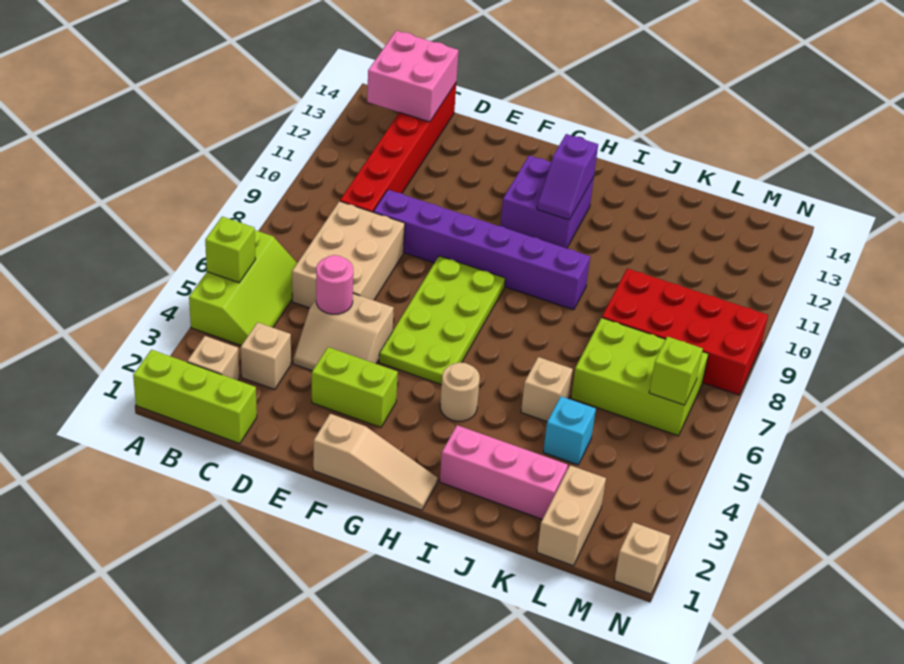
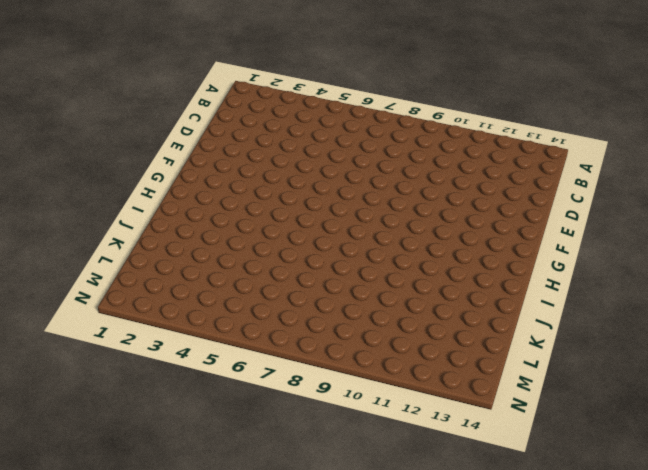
none -> lime 1x3 brick [133,350,257,444]
none -> lime 2x3 slope [189,230,297,346]
none -> tan 1x1 brick [187,336,239,380]

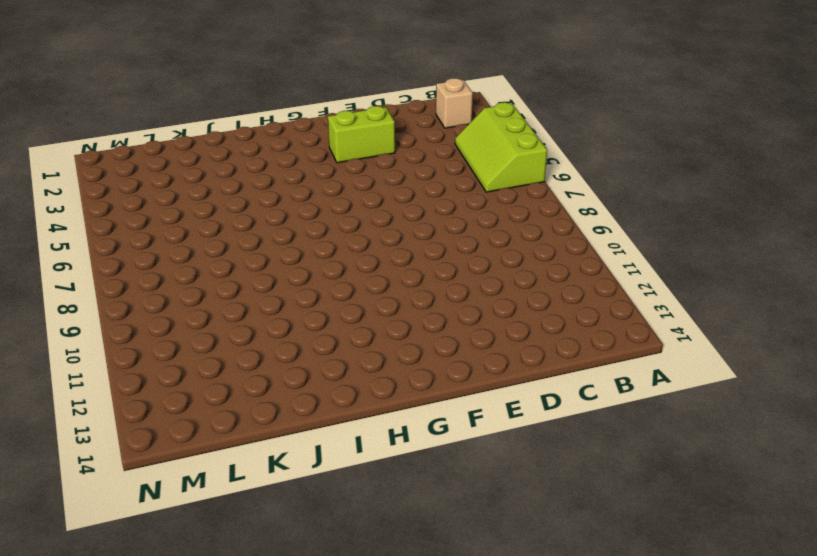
none -> lime 1x3 brick [133,350,257,444]
none -> tan 1x1 brick [241,322,291,390]
none -> tan 2x3 brick [292,201,405,308]

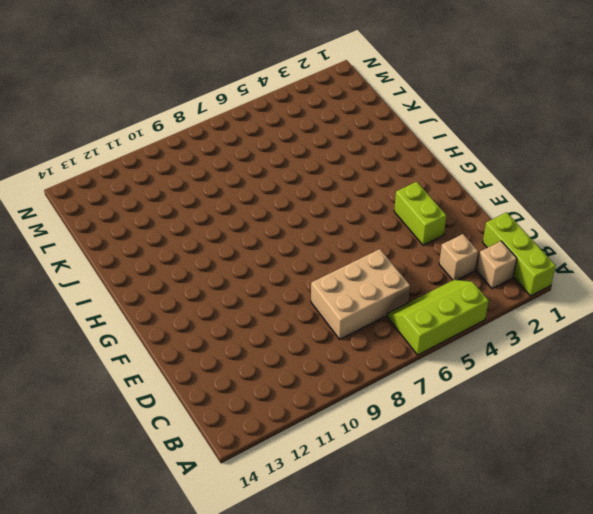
none -> red 1x6 brick [340,83,456,212]
none -> tan 2x2 slope [293,293,394,371]
none -> purple 1x6 brick [373,190,590,310]

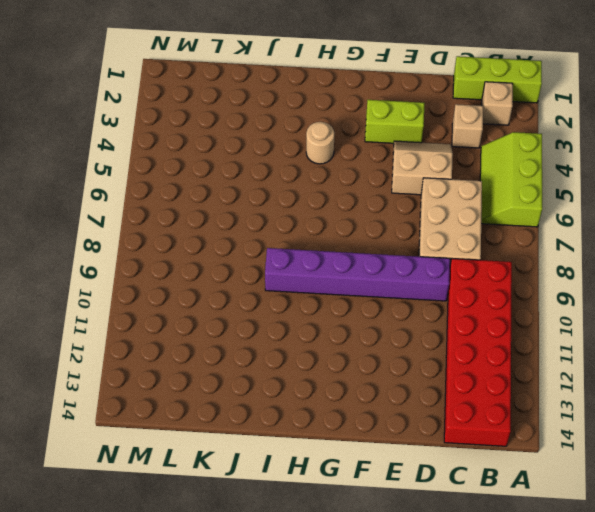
red 2x6 brick [444,259,512,446] -> red 1x6 brick [340,83,456,212]
none -> tan 1x3 slope [313,414,437,510]
none -> lime 2x4 plate [379,256,505,385]
none -> purple 2x2 brick [500,156,594,248]

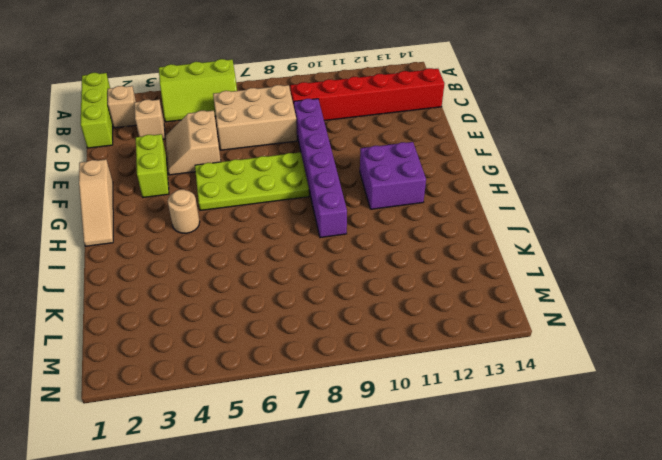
none -> pink 1x3 brick [440,425,568,519]
none -> tan 1x1 brick [521,357,573,422]
none -> cyan 1x1 brick [543,396,596,465]

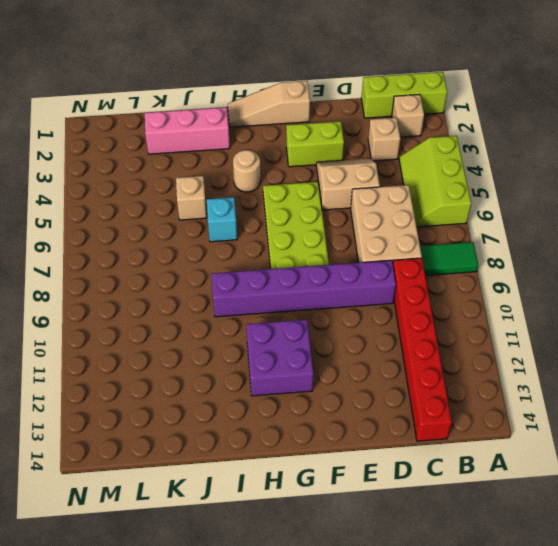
green 1x2 tile [420,242,478,276] -> none
cyan 1x1 brick [207,197,237,242] -> cyan 1x1 brick moved to [543,396,596,465]
none -> lime 2x3 brick [571,318,708,436]
none -> red 2x4 brick [602,268,768,395]
none -> tan 1x2 brick [537,465,606,566]

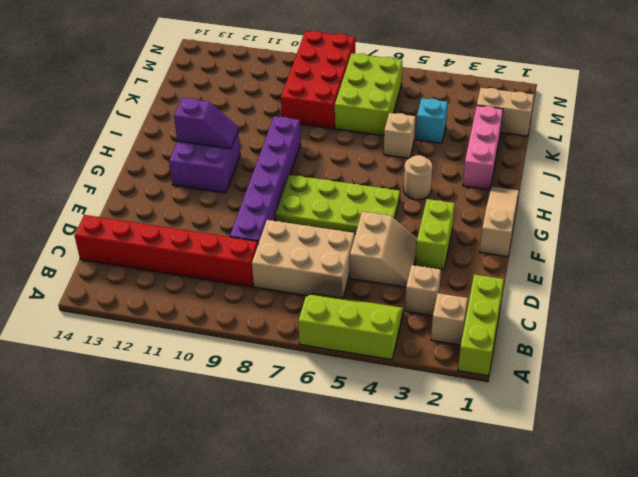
none -> tan 1x1 brick [614,522,670,594]
none -> lime 1x1 brick [205,217,256,283]
none -> pink 2x2 brick [367,31,459,122]

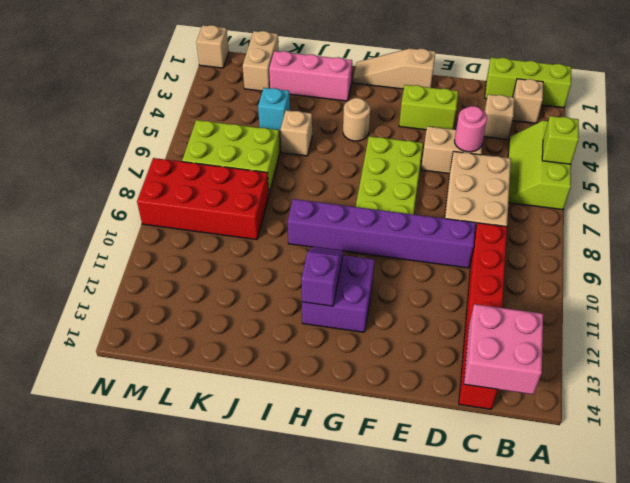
none -> lime 1x1 brick [649,336,703,405]

